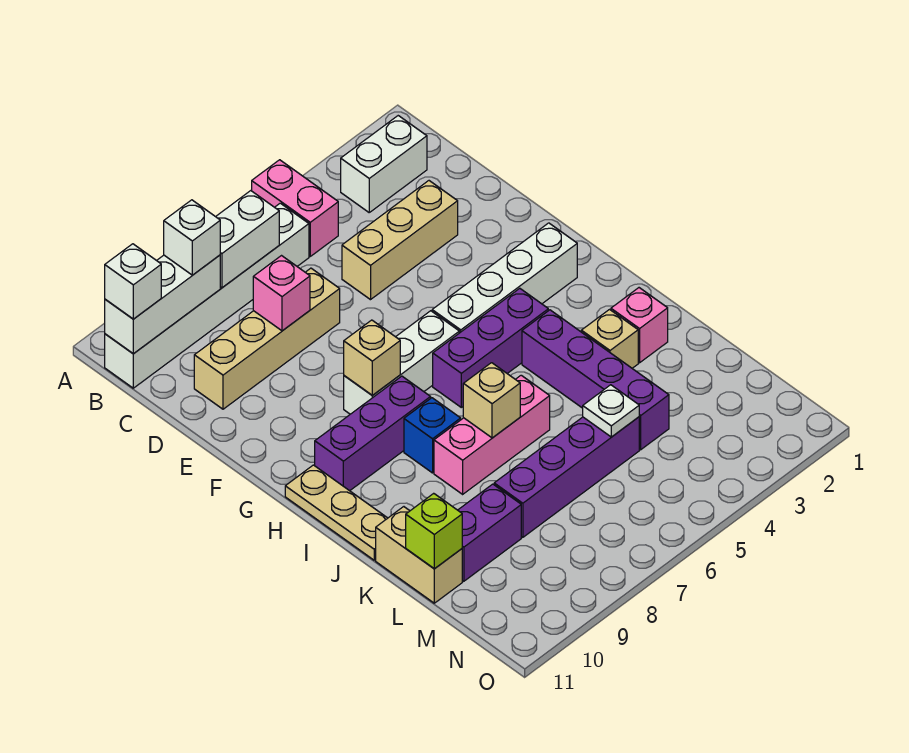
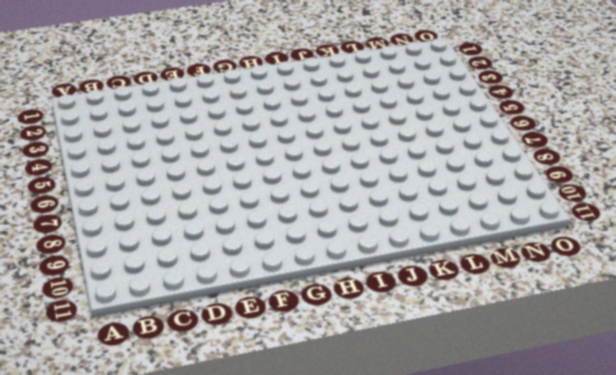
none -> pink 1x2 brick [252,160,338,256]
none -> white 1x2 brick [341,116,427,212]
none -> white 1x6 brick [105,203,309,388]

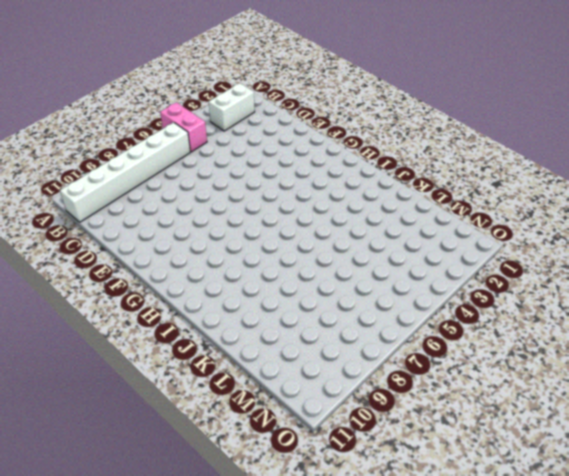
none -> tan 1x3 brick [342,181,458,300]
none -> tan 1x4 brick [194,268,340,409]
none -> white 1x4 brick [432,223,577,333]

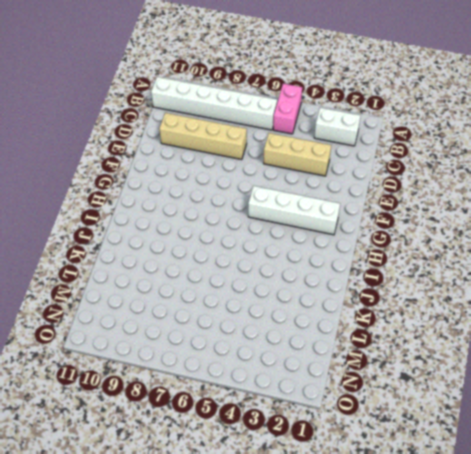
none -> white 1x3 brick [344,311,459,414]
none -> purple 1x3 brick [433,288,548,407]
none -> purple 1x3 brick [315,376,431,491]

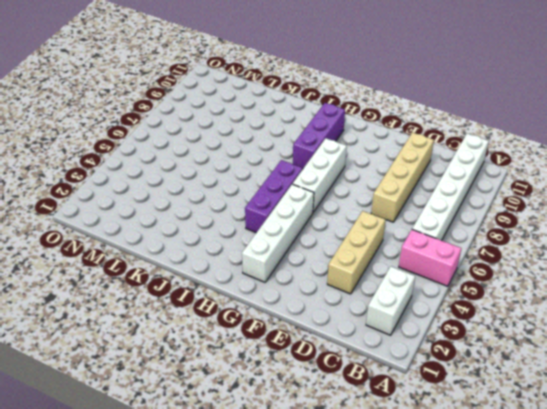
none -> tan 1x3 plate [285,465,387,560]
none -> purple 1x4 brick [522,310,669,450]
none -> blue 1x1 brick [404,398,461,473]

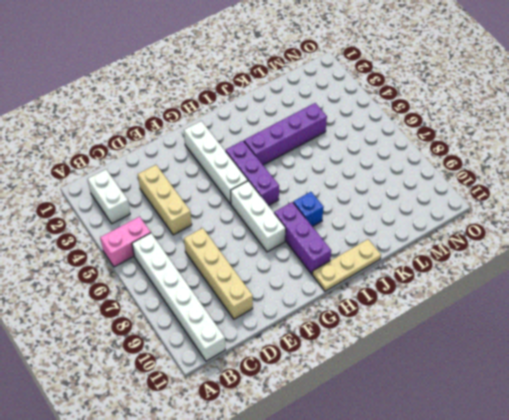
none -> pink 1x1 brick [611,288,668,363]
none -> tan 1x1 brick [581,310,638,368]
none -> pink 1x3 brick [434,375,550,494]

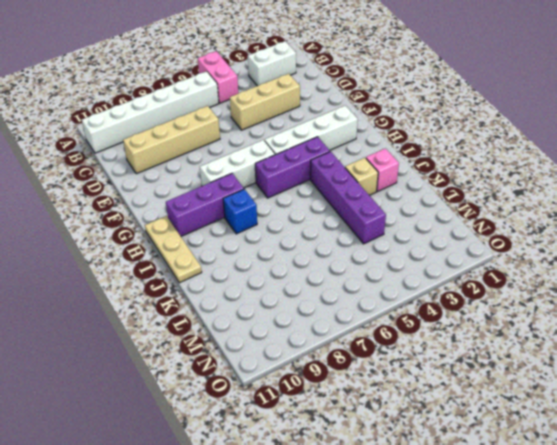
none -> pink 1x3 brick [434,375,550,494]
none -> tan 1x2 brick [376,507,462,603]
none -> purple 1x4 brick [494,417,639,537]

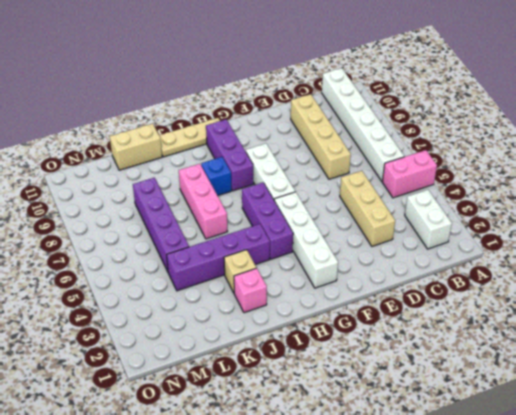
none -> purple 1x2 brick [458,484,521,581]
none -> white 1x2 brick [216,191,279,288]
none -> white 1x3 brick [105,255,220,354]

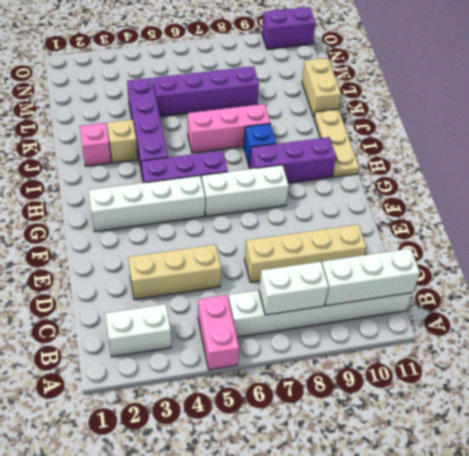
purple 1x2 brick [262,7,316,49] -> purple 1x2 brick moved to [458,484,521,581]
none -> pink 1x1 brick [253,256,310,331]
none -> tan 1x1 brick [344,320,400,395]
none -> tan 1x1 brick [463,363,520,438]

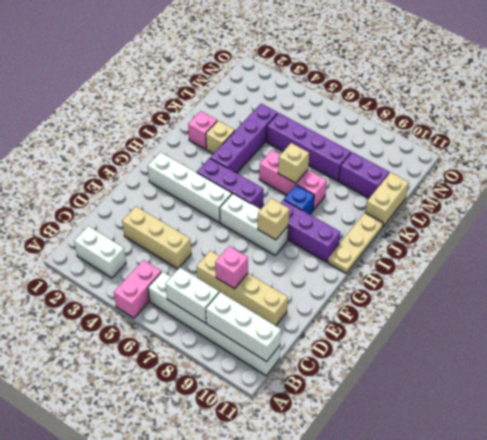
none -> white 1x1 plate [583,385,639,437]
none -> lime 1x1 brick [406,493,462,569]
none -> white 1x1 brick [164,200,220,275]

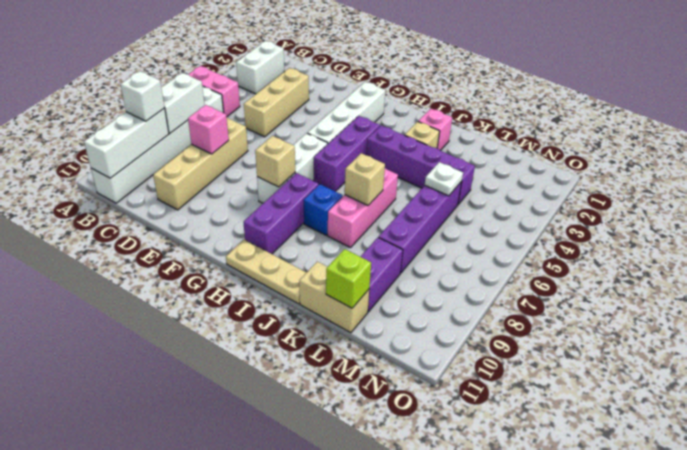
none -> white 1x1 brick [105,244,161,319]

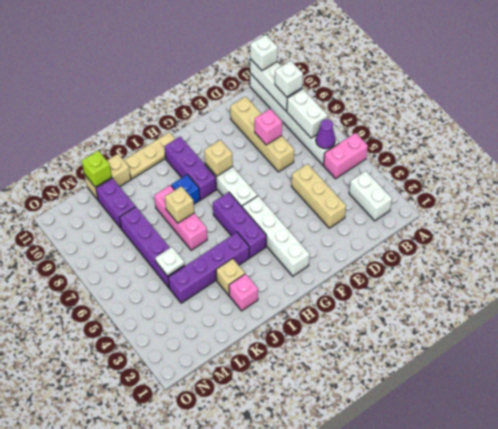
purple 1x1 cone [316,119,335,149] -> none

